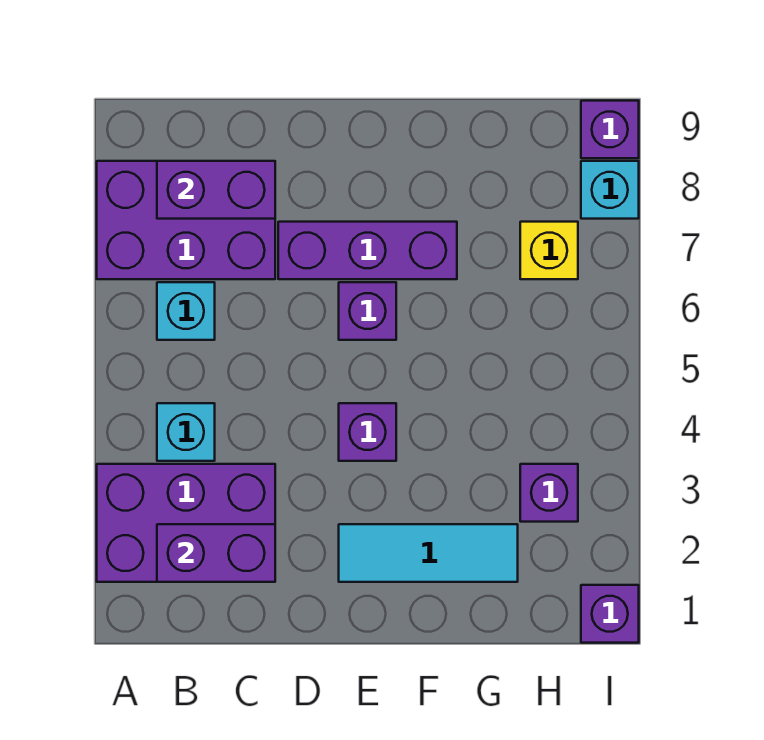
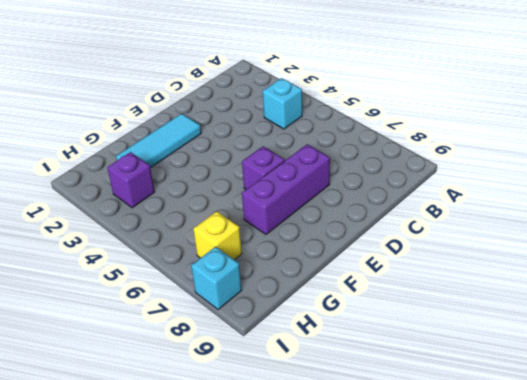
none -> purple 2x3 brick [97,464,275,582]
none -> purple 2x3 brick [97,161,275,279]
none -> cyan 1x1 brick [157,282,215,340]

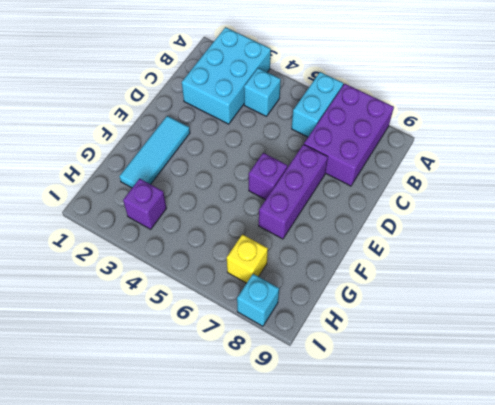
cyan 2x3 brick [182,27,271,124] -> purple 2x3 brick [97,464,275,582]
cyan 1x2 brick [292,72,343,137] -> cyan 1x1 brick [157,282,215,340]
none -> purple 1x1 brick [339,403,396,461]
none -> purple 1x1 brick [581,585,639,643]
none -> purple 1x1 brick [581,101,639,158]

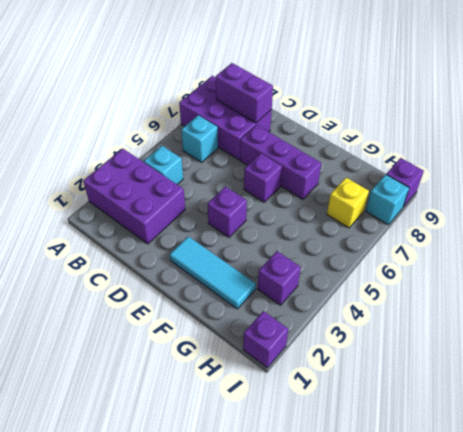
none -> purple 1x2 brick [157,524,275,582]

